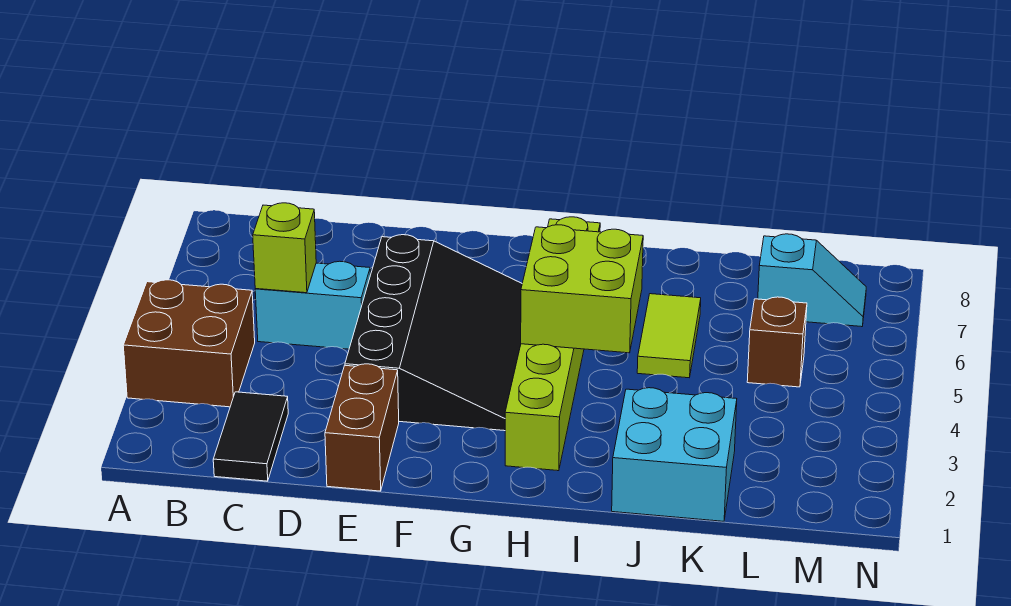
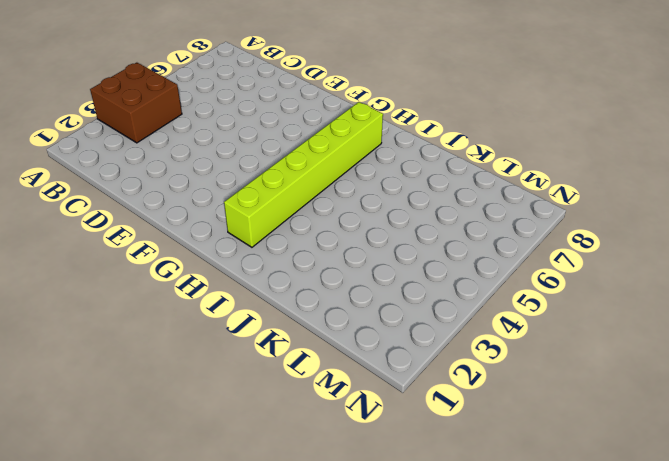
none -> black 1x2 tile [213,392,288,481]
none -> cyan 1x2 brick [255,261,370,349]
none -> brown 1x2 brick [325,364,399,491]

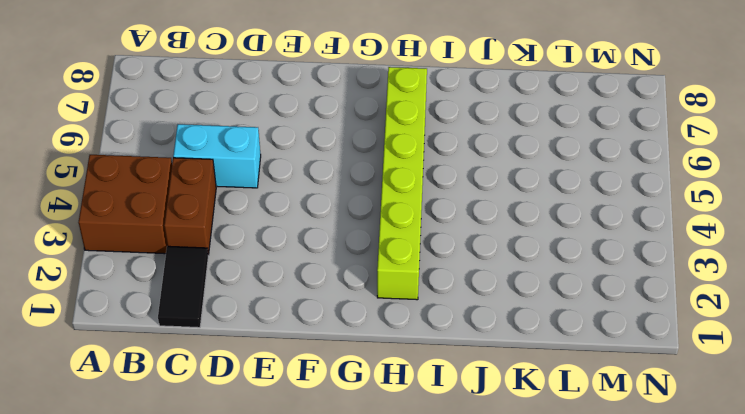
brown 1x2 brick [164,158,216,255] -> brown 1x2 brick moved to [325,364,399,491]
none -> black 3x4 slope [345,235,522,431]
none -> cyan 2x2 brick [612,388,737,521]
none -> lime 1x2 tile [637,294,701,378]

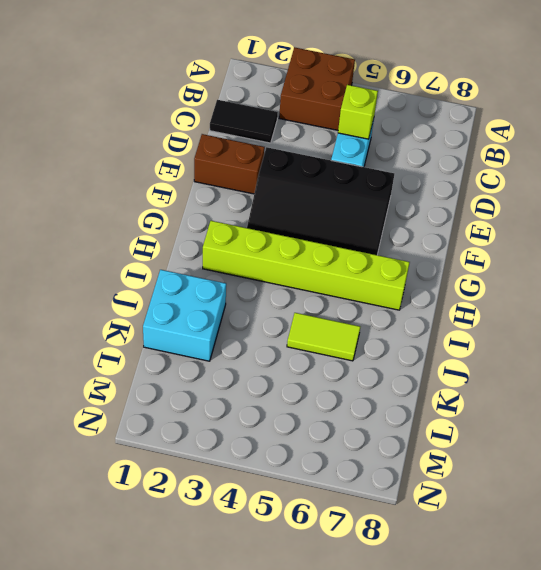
none -> brown 1x1 brick [747,297,807,387]
none -> cyan 1x2 slope [758,234,866,327]
none -> lime 2x2 brick [521,225,643,353]

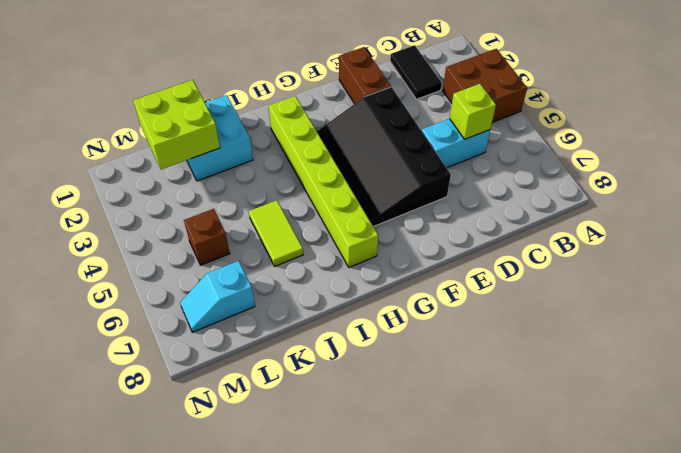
lime 2x2 brick [133,80,220,169] -> lime 2x2 brick moved to [521,225,643,353]

